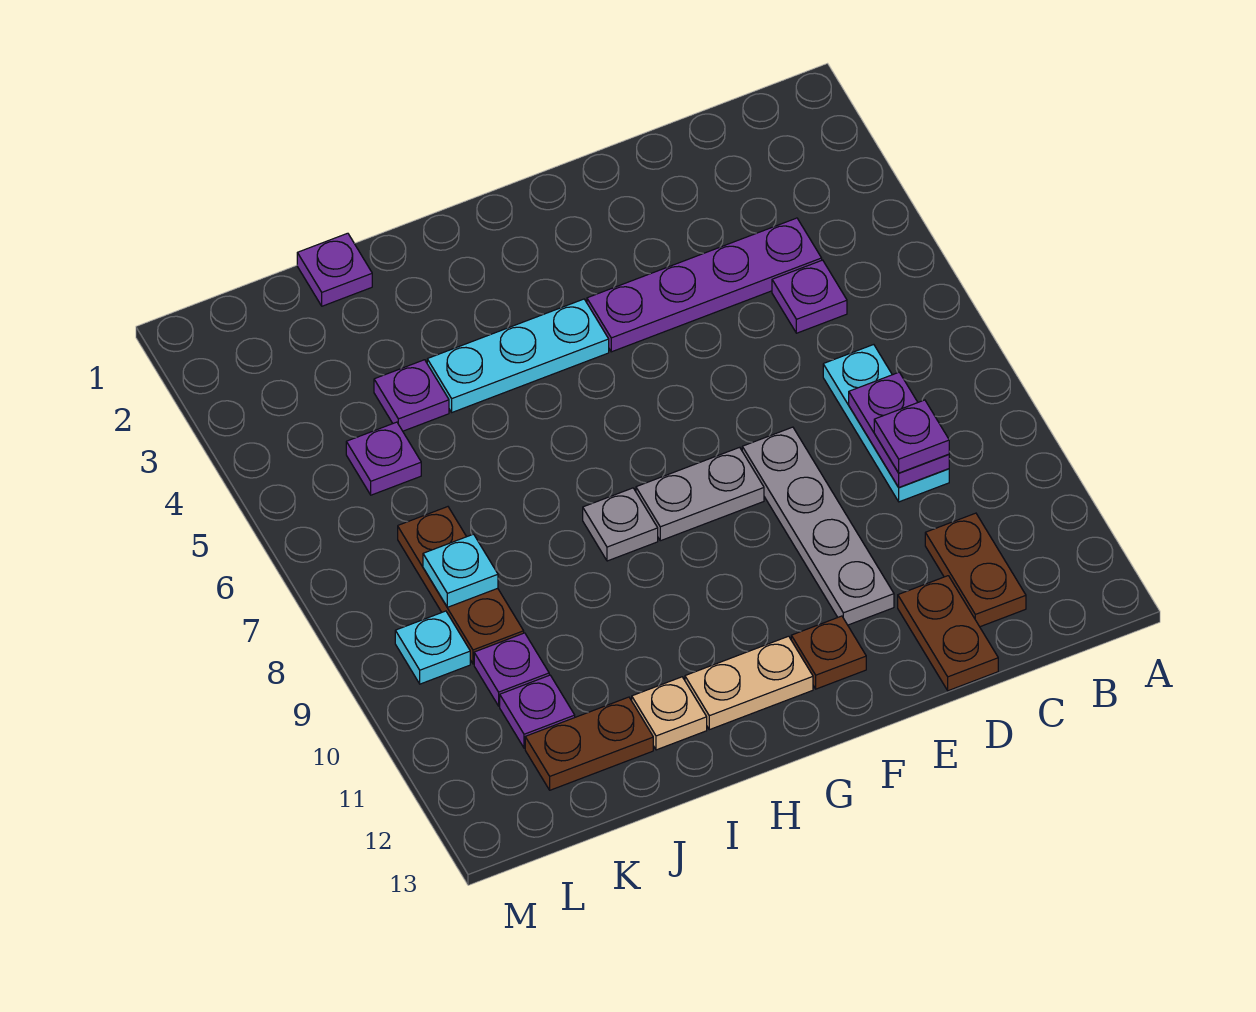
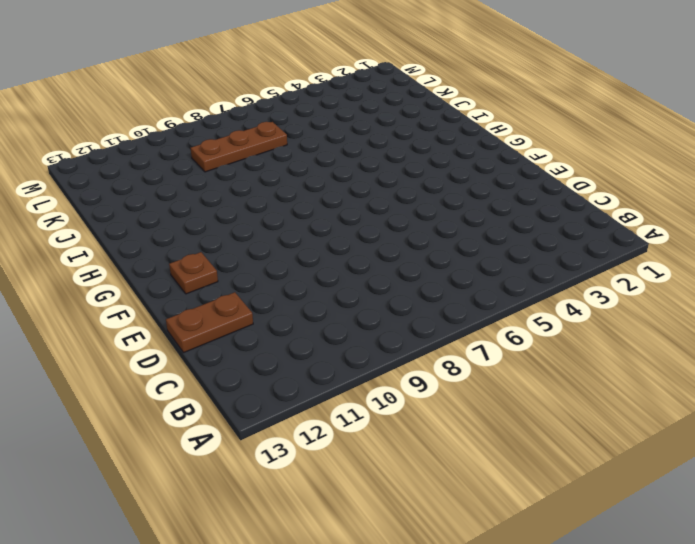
none -> purple 1x4 plate [587,218,822,352]
none -> purple 1x1 plate [772,260,847,333]
none -> cyan 1x3 plate [823,345,949,502]

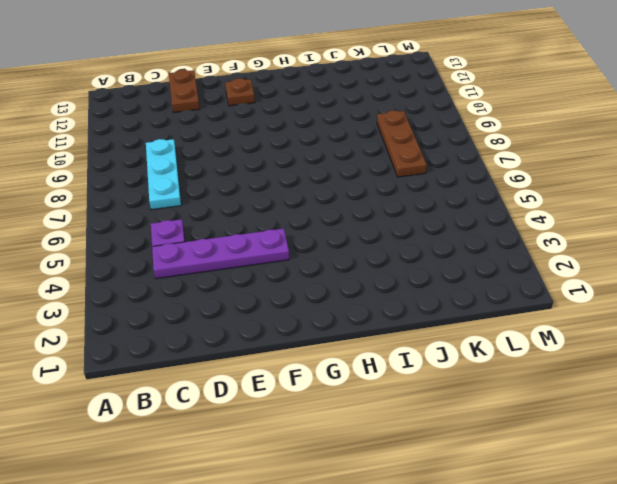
none -> brown 1x2 plate [925,513,1026,627]
none -> grey 1x4 plate [742,427,894,625]
none -> grey 1x2 plate [636,447,764,541]

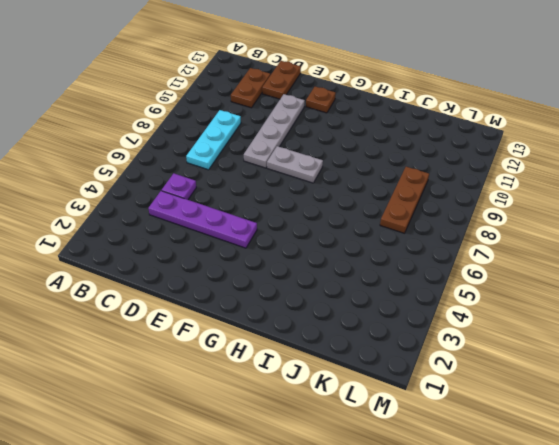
none -> cyan 1x3 plate [427,299,609,412]
none -> tan 1x2 plate [685,636,813,730]
none -> grey 1x1 plate [583,488,658,561]

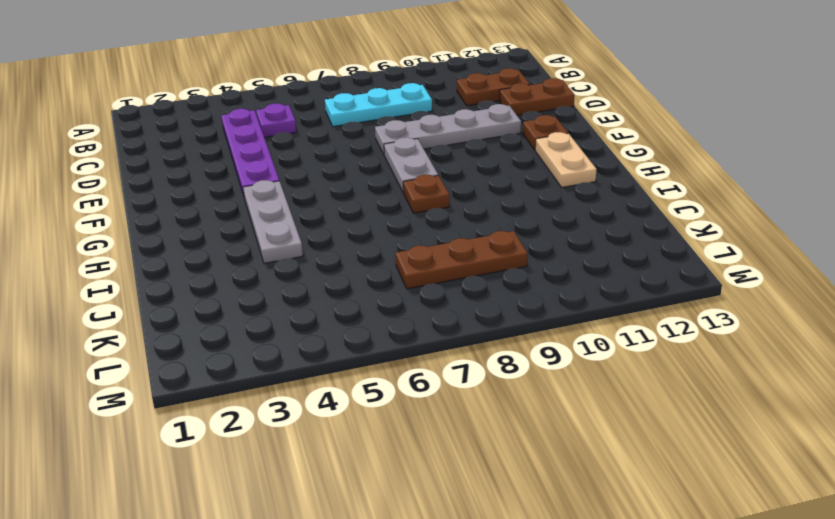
grey 1x3 plate [243,180,303,263] -> cyan 1x3 plate [427,299,609,412]
brown 1x1 plate [403,175,449,213] -> grey 1x1 plate [583,488,658,561]
none -> tan 1x1 plate [632,677,707,750]
none -> purple 1x1 plate [297,233,372,306]
none -> purple 1x1 plate [374,360,449,431]

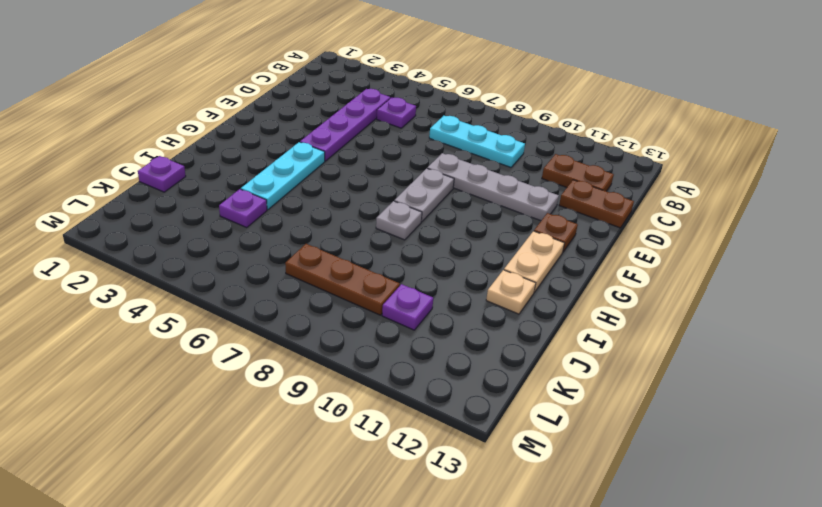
none -> brown 1x2 plate [525,697,653,790]
none -> purple 1x1 plate [346,422,421,495]
none -> purple 1x1 plate [500,675,575,748]

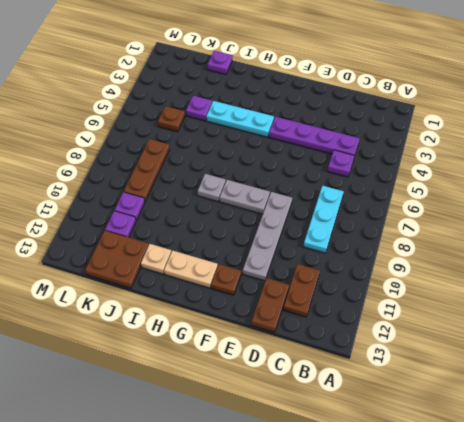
brown 2x2 plate [85,231,149,288] -> brown 1x2 plate [525,697,653,790]
brown 1x1 plate [158,106,185,132] -> purple 1x1 plate [346,422,421,495]
none -> cyan 1x1 plate [395,611,470,684]
none -> purple 1x2 plate [849,372,949,487]
none -> cyan 1x1 plate [423,534,498,607]

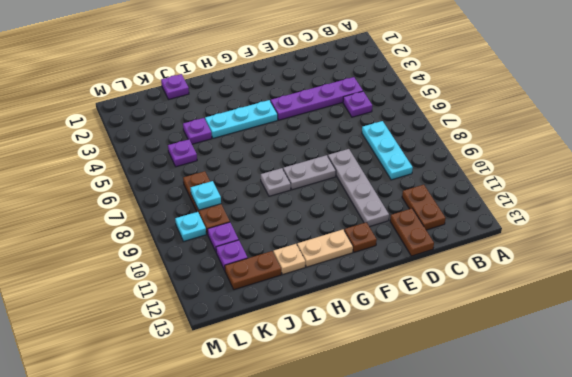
none -> purple 1x2 plate [849,372,949,487]
none -> purple 1x1 plate [874,400,949,473]

